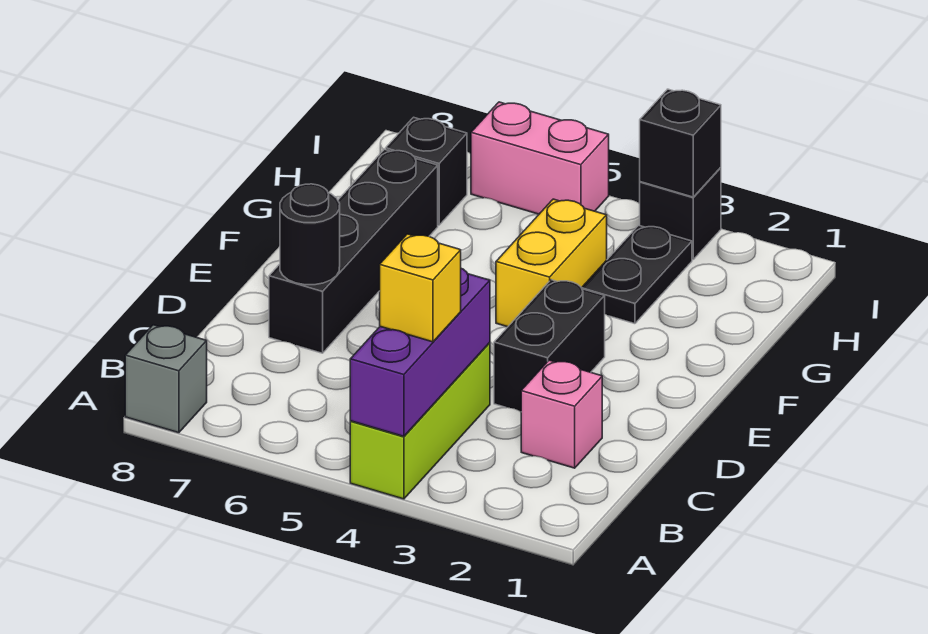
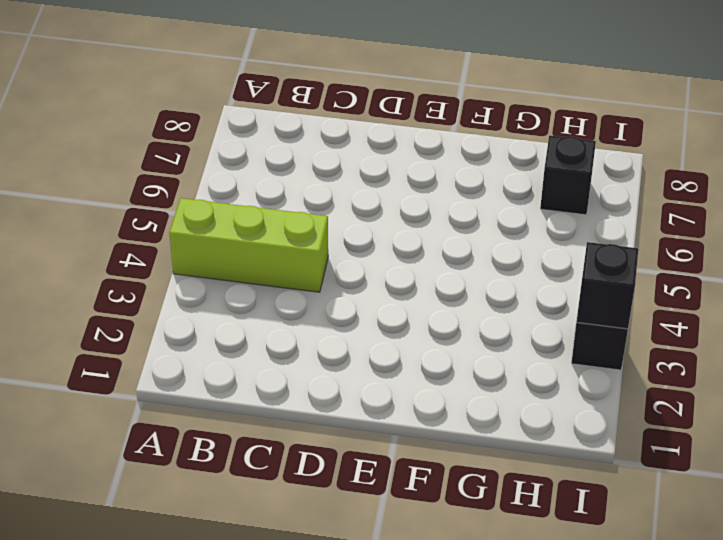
none -> grey 1x1 brick [125,325,207,433]
none -> pink 1x1 brick [521,360,602,468]
none -> black 1x2 brick [494,280,605,412]

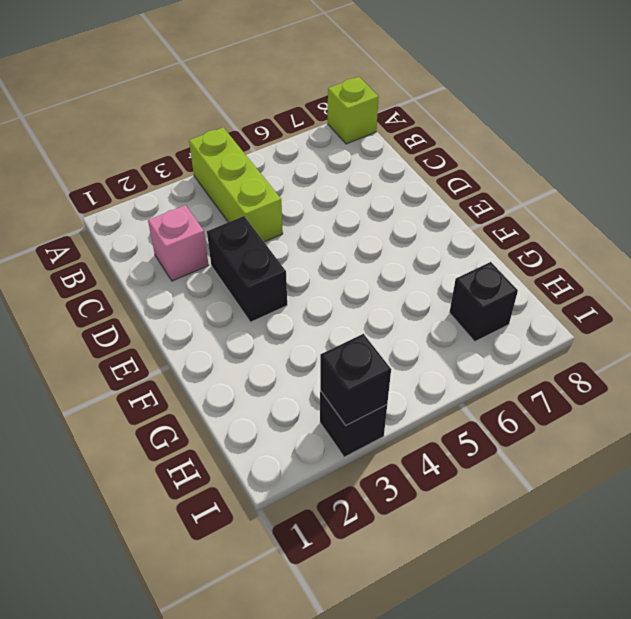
lime 1x1 brick [328,77,379,144] -> grey 1x1 brick [125,325,207,433]
none -> black 1x4 brick [269,149,438,353]
none -> yellow 1x2 brick [496,199,607,327]
none -> black 1x2 plate [582,225,692,324]

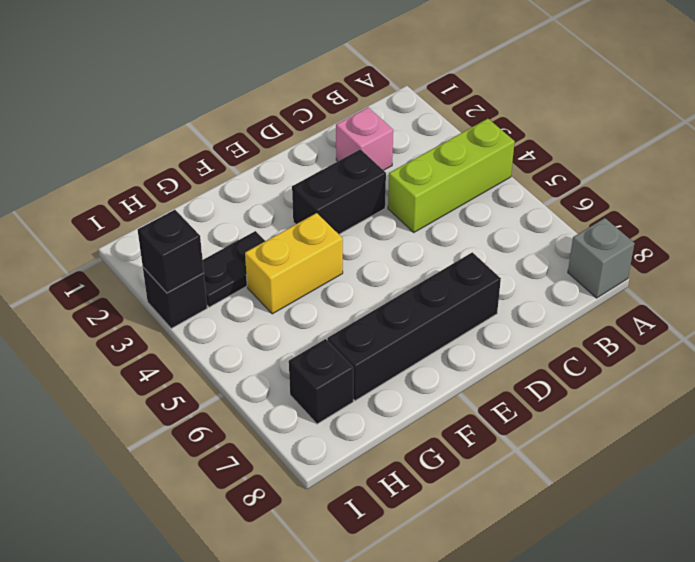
none -> pink 1x2 brick [471,102,609,214]
none -> purple 1x3 brick [350,268,490,436]
none -> black 1x1 round brick [280,184,340,285]

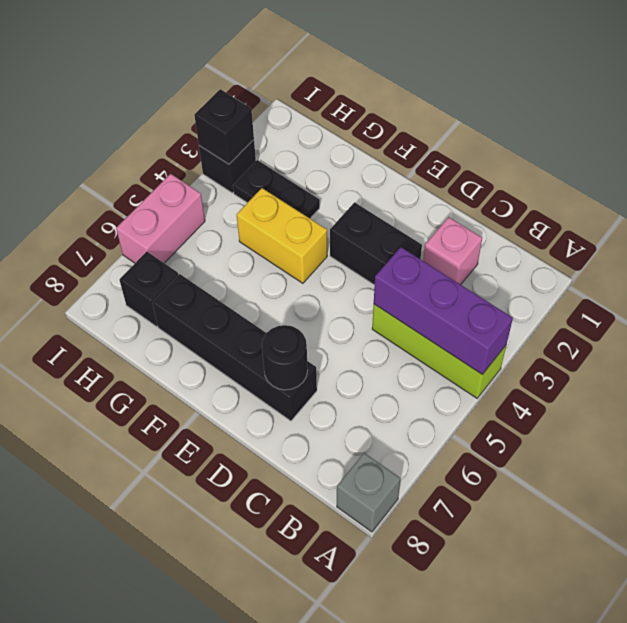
none -> yellow 1x1 brick [380,234,461,342]

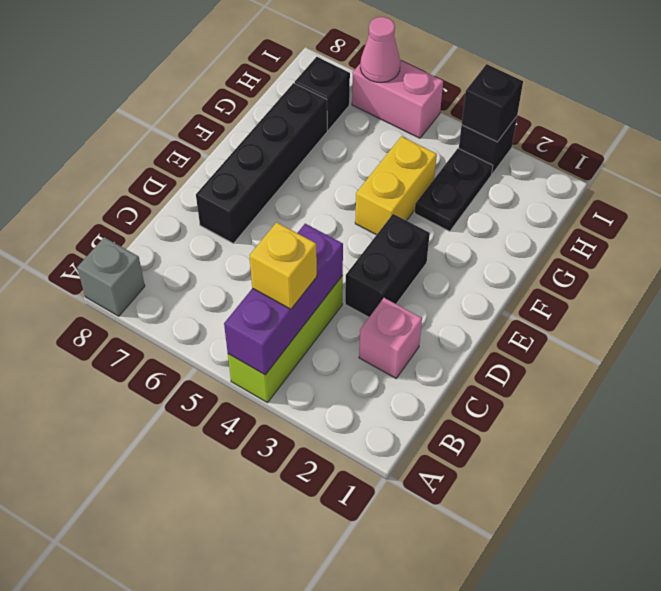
pink 1x1 cone [360,17,400,82] -> none
none -> black 1x1 round brick [280,184,340,285]

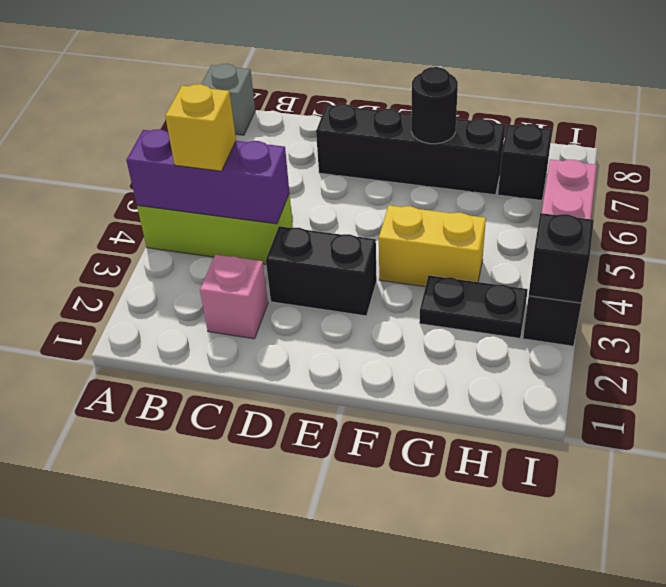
black 1x1 round brick [411,67,458,144] -> black 1x1 round brick moved to [280,184,340,285]

